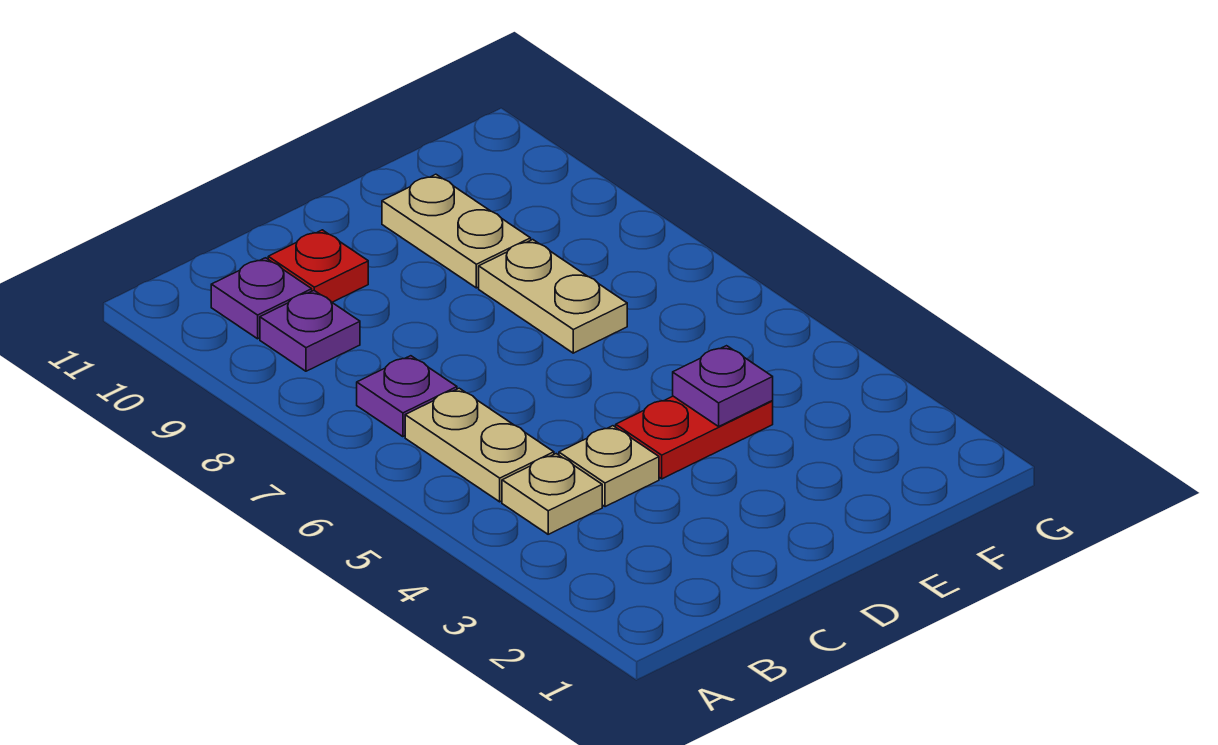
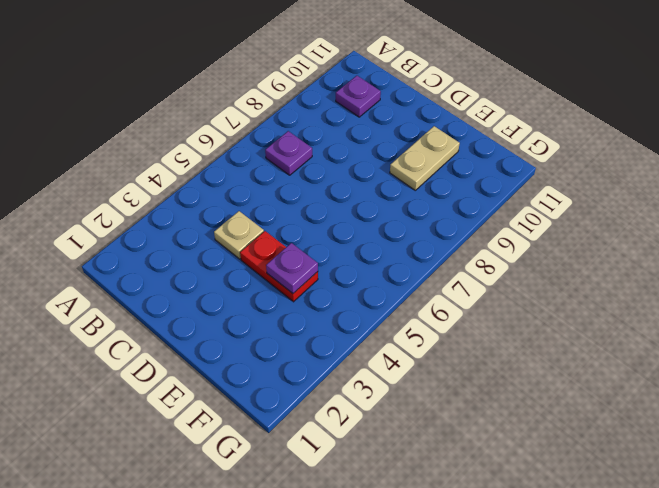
none -> tan 1x1 plate [502,454,602,534]
none -> tan 1x2 plate [405,388,554,502]

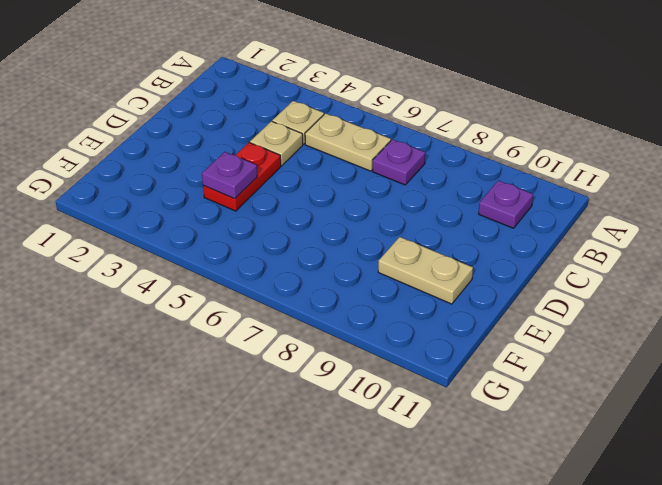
none -> purple 1x1 plate [260,291,360,371]
none -> red 1x1 plate [268,230,368,302]

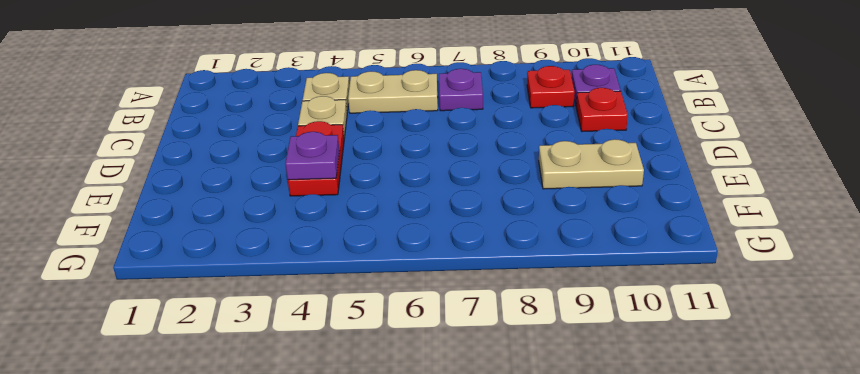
red 1x1 plate [527,66,575,108] -> purple 1x1 plate [260,291,360,371]
none -> tan 1x2 plate [479,240,627,353]

